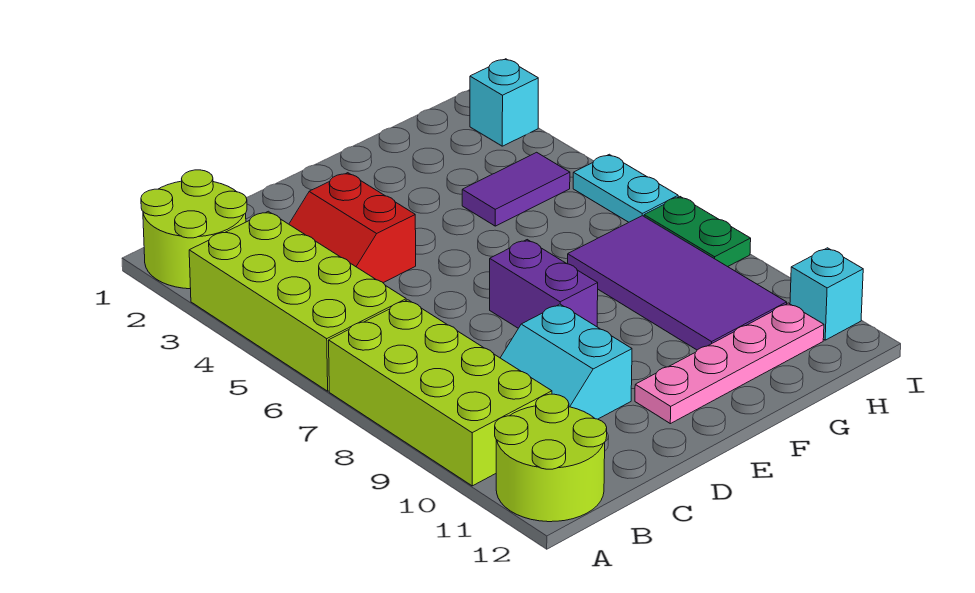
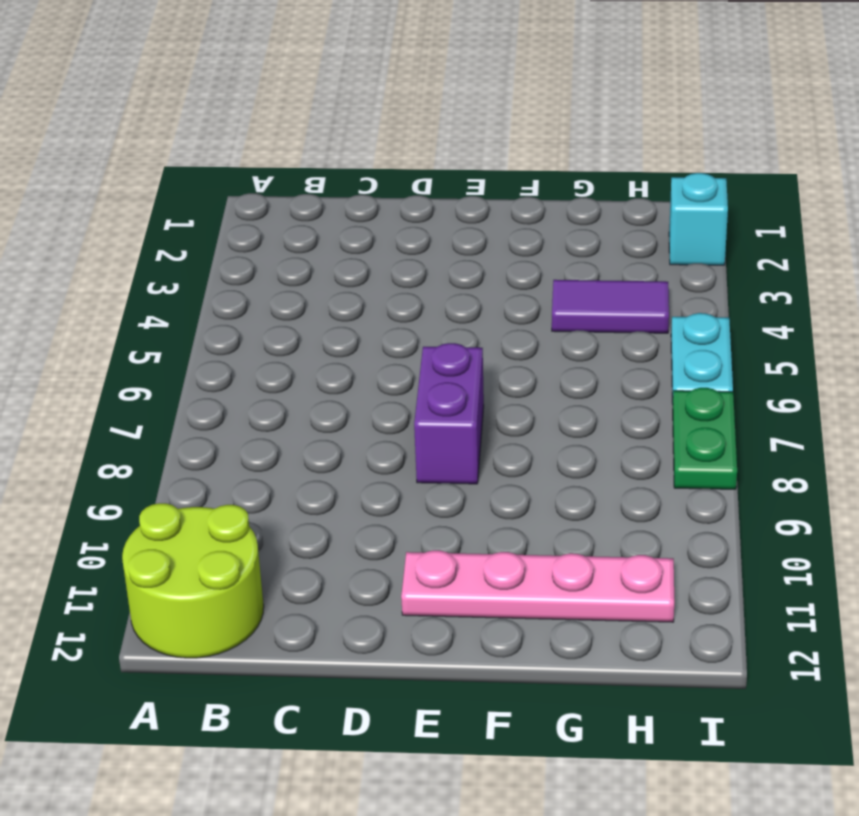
none -> lime 2x2 round brick [141,170,247,289]
none -> lime 2x4 brick [189,211,406,391]
none -> lime 2x4 brick [329,300,552,486]

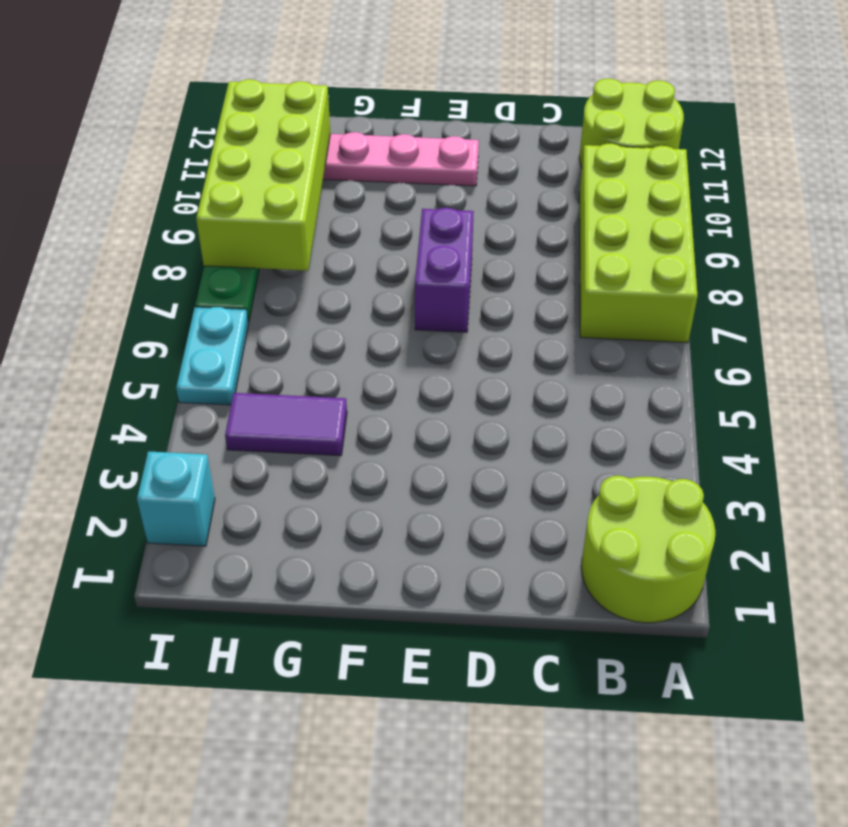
lime 2x4 brick [196,79,330,271] -> lime 2x4 brick moved to [189,211,406,391]
none -> red 2x2 slope [289,173,416,283]
none -> cyan 2x2 slope [501,304,632,419]
none -> purple 2x4 tile [568,216,787,350]

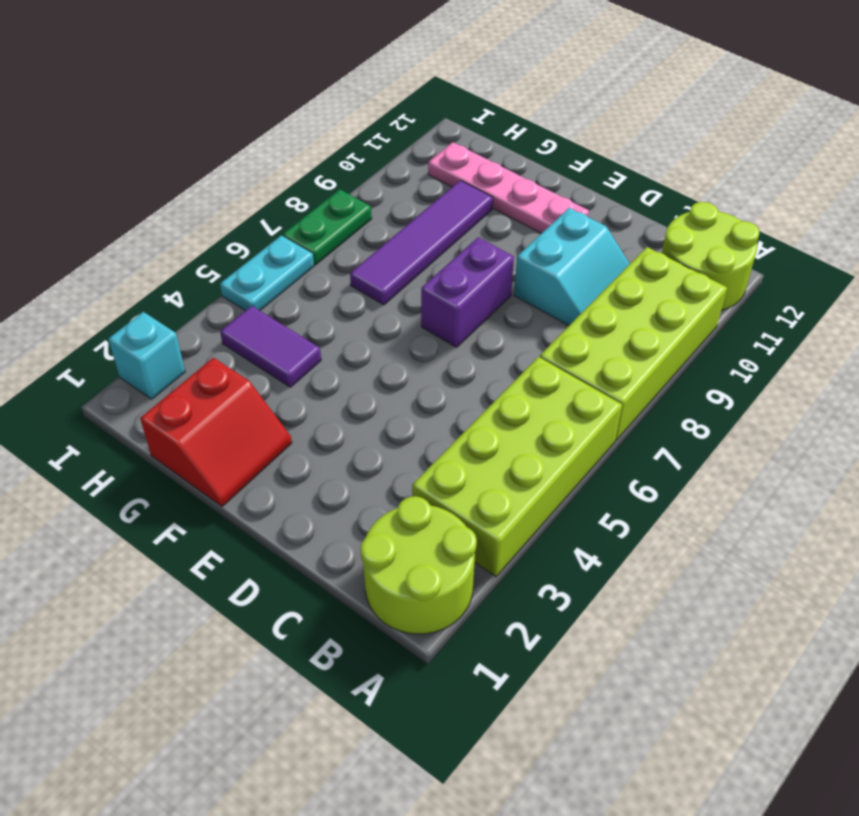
red 2x2 slope [140,358,292,507] -> red 2x2 slope moved to [289,173,416,283]
purple 1x4 tile [350,180,493,305] -> purple 2x4 tile [568,216,787,350]
none -> cyan 1x1 brick [790,248,863,340]

